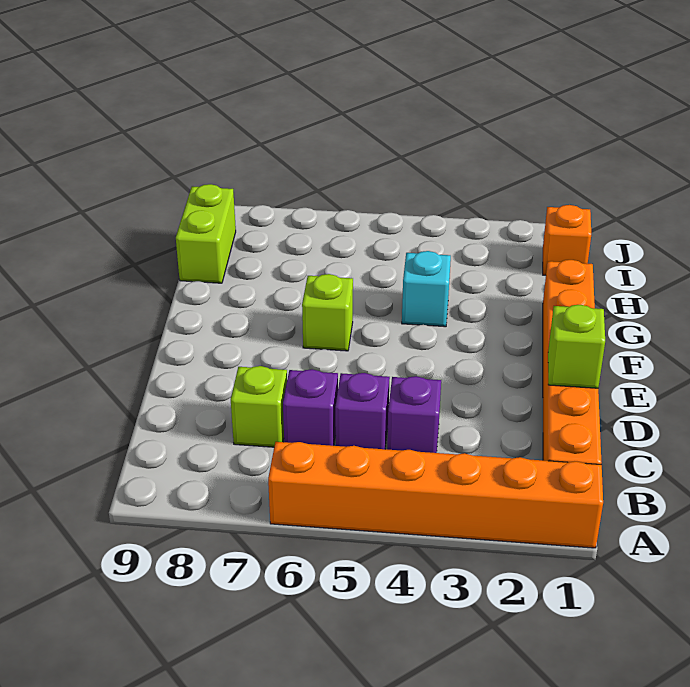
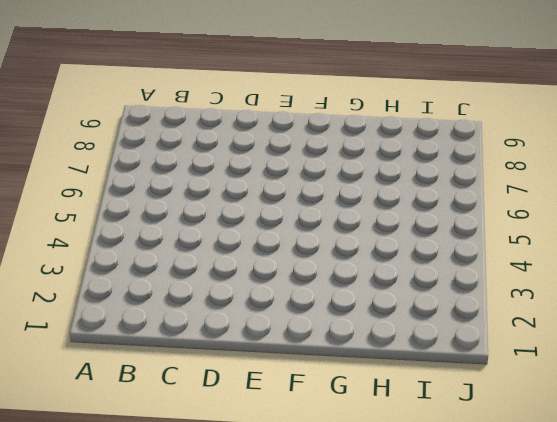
none -> orange 1x6 brick [268,442,603,548]
none -> orange 1x6 brick [543,260,601,464]

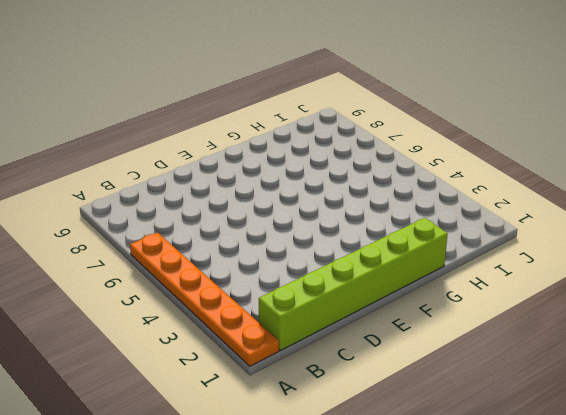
orange 1x6 plate [130,233,279,366] -> orange 1x6 brick [268,442,603,548]
lime 1x6 brick [259,218,448,351] -> orange 1x6 brick [543,260,601,464]
none -> purple 1x1 brick [387,376,441,453]
none -> purple 1x1 brick [335,373,390,449]

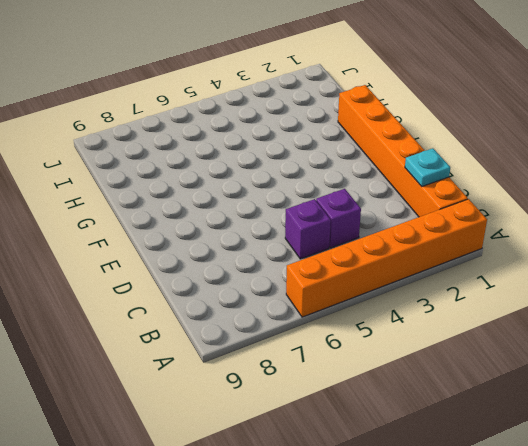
cyan 1x1 plate [405,148,450,186] -> none
none -> purple 1x1 brick [283,369,338,446]
none -> lime 1x1 brick [231,366,287,447]

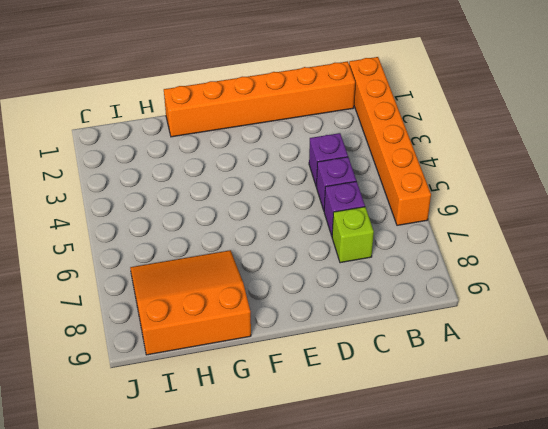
orange 3x3 slope [130,250,251,355] -> lime 1x2 brick [176,184,236,283]
none -> lime 1x1 brick [302,274,353,351]
none -> cyan 1x1 brick [402,251,451,327]

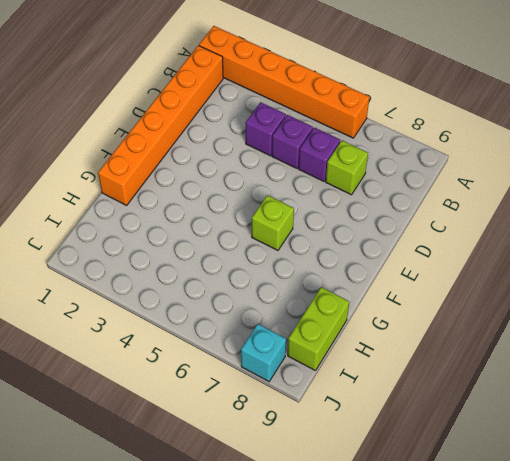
cyan 1x1 brick [241,324,286,381] -> cyan 1x1 brick moved to [402,251,451,327]
none -> orange 1x1 brick [543,205,591,275]
none -> lime 1x1 brick [548,305,605,388]

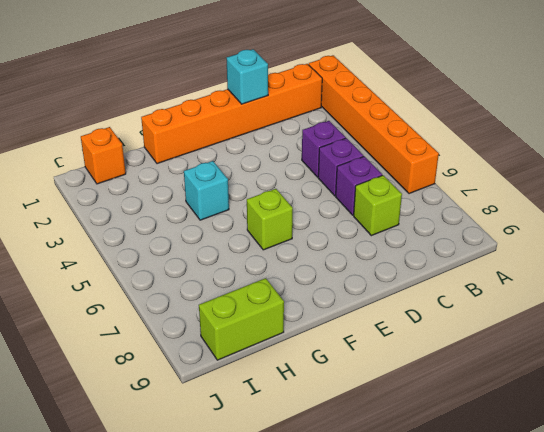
cyan 1x1 brick [226,49,268,104] -> lime 1x1 brick [548,305,605,388]

